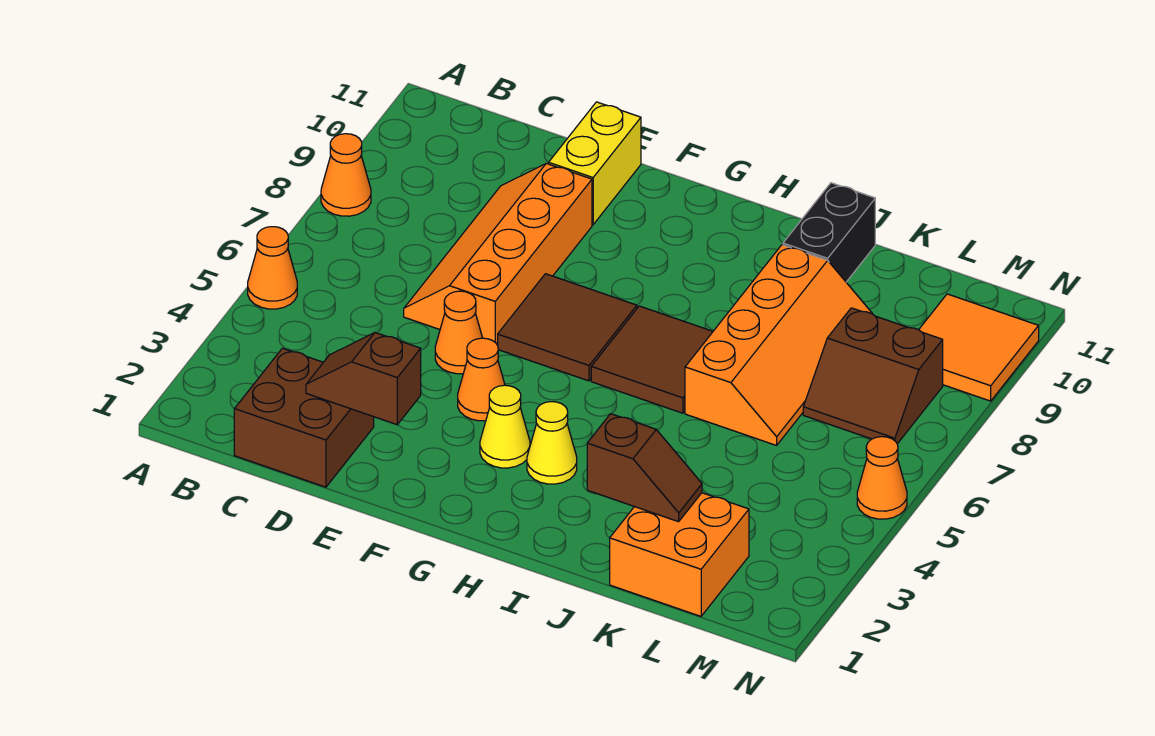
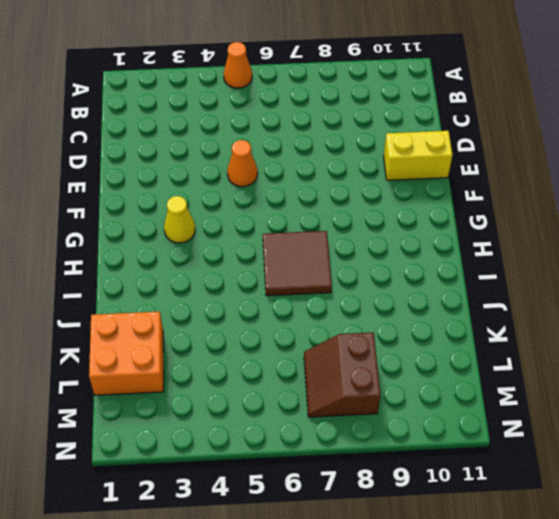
none -> orange 1x1 cone [321,134,371,216]
none -> brown 2x2 brick [234,348,374,487]
none -> orange 2x4 slope [404,163,592,345]

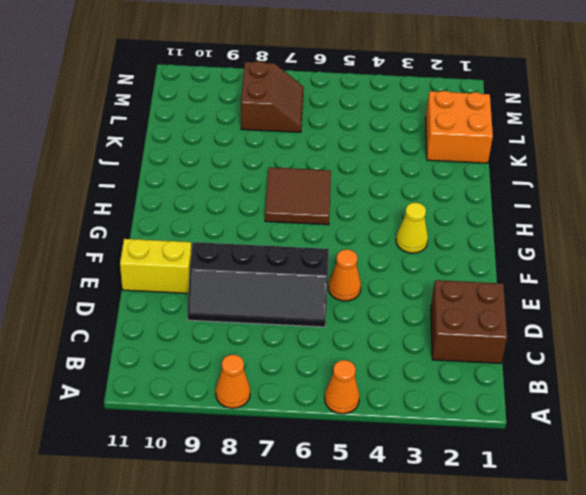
black 2x4 slope [188,242,329,327] -> orange 2x4 slope [404,163,592,345]
none -> orange 1x1 cone [458,338,505,421]
none -> brown 2x2 tile [498,274,637,381]
none -> yellow 1x1 cone [527,402,577,484]

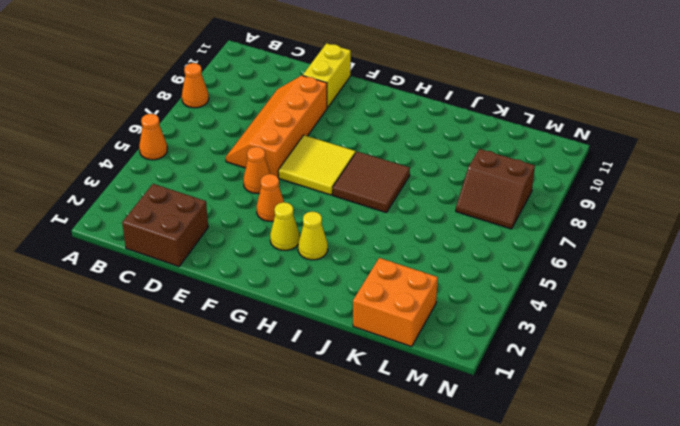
yellow 2x2 tile [278,135,355,195] -> brown 2x2 tile [498,274,637,381]
none -> orange 2x4 slope [685,245,872,445]
none -> black 1x2 brick [783,183,875,282]
none -> orange 2x2 tile [919,294,1039,401]

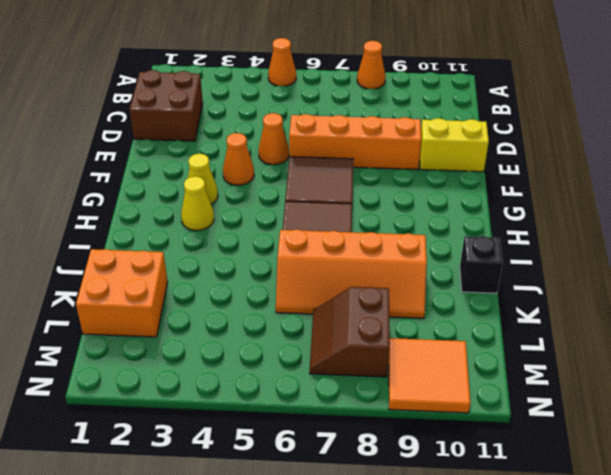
black 1x1 brick [460,236,503,293] -> black 1x2 brick [783,183,875,282]
none -> orange 1x1 cone [857,437,907,519]
none -> brown 1x2 slope [306,333,421,425]
none -> brown 1x2 slope [587,414,702,522]

